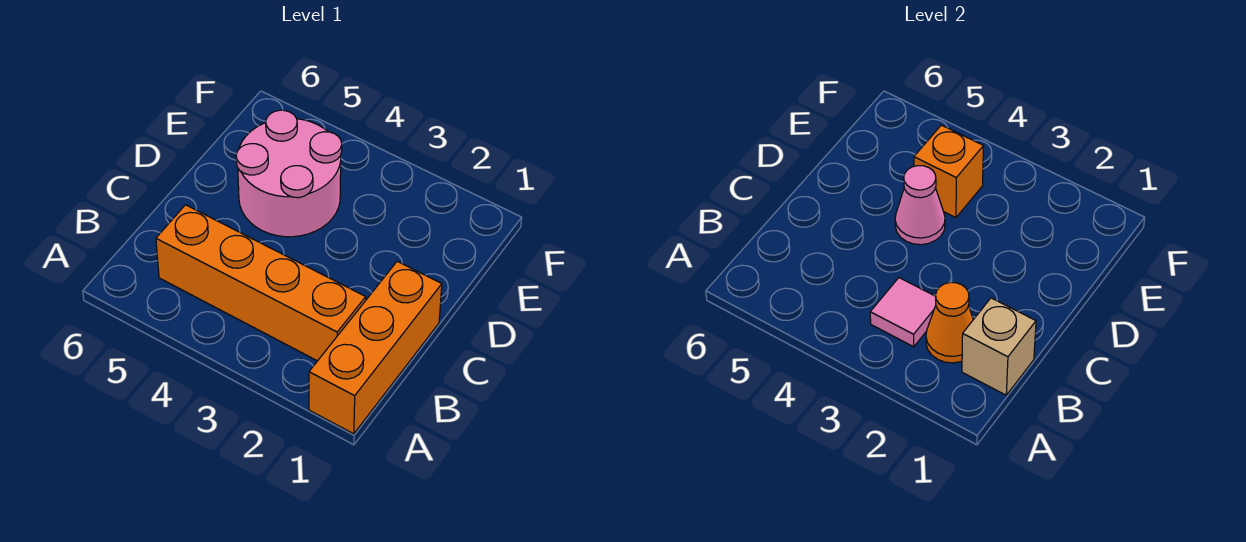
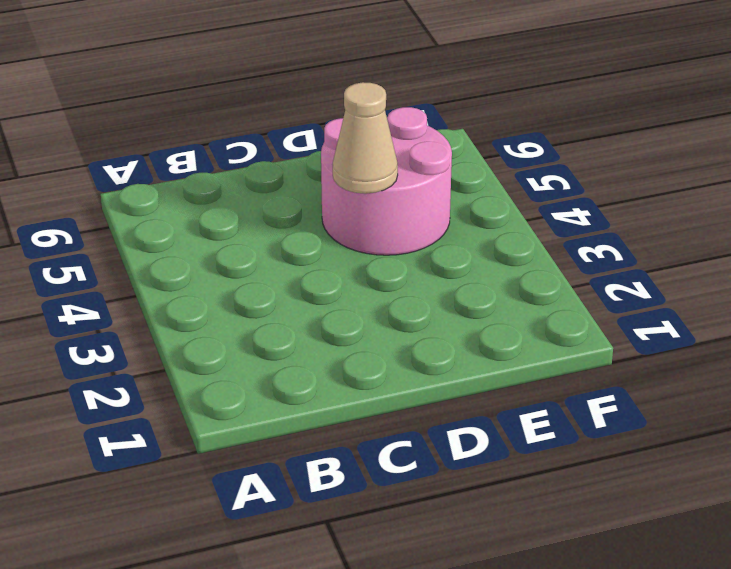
tan 1x1 cone [333,82,398,194] -> pink 1x1 cone [895,166,945,245]
none -> orange 1x3 brick [309,261,442,434]
none -> orange 1x4 brick [156,205,366,361]

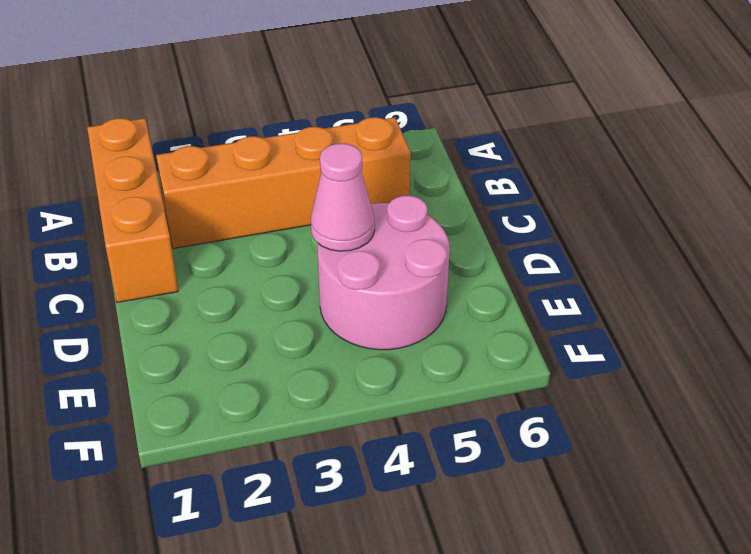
none -> tan 1x1 brick [962,298,1036,395]
none -> orange 1x1 cone [926,282,973,363]

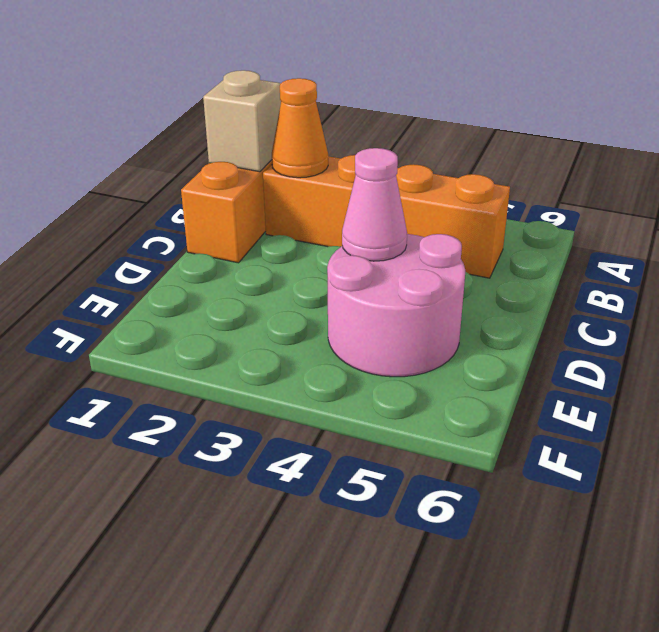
none -> pink 1x1 tile [870,278,936,347]
none -> orange 1x1 brick [914,125,983,218]

